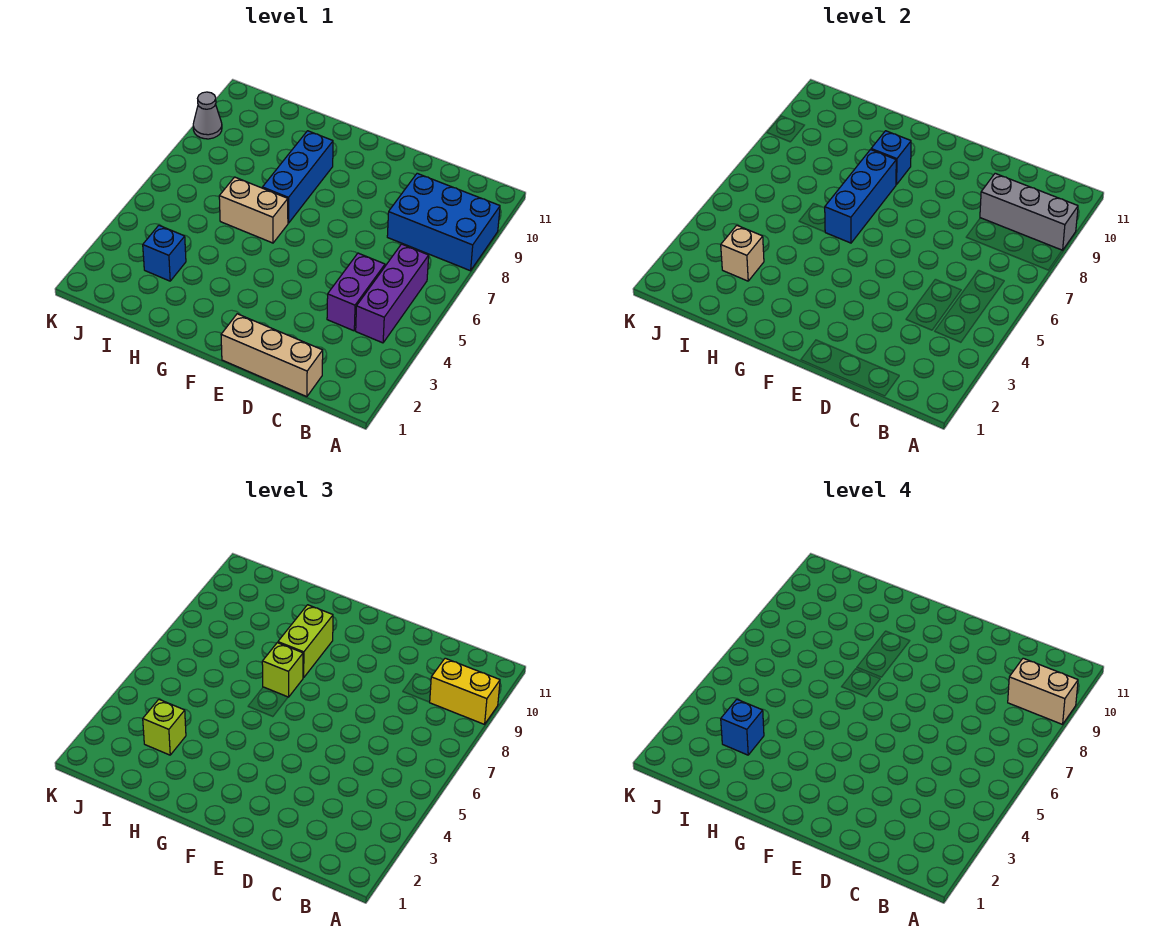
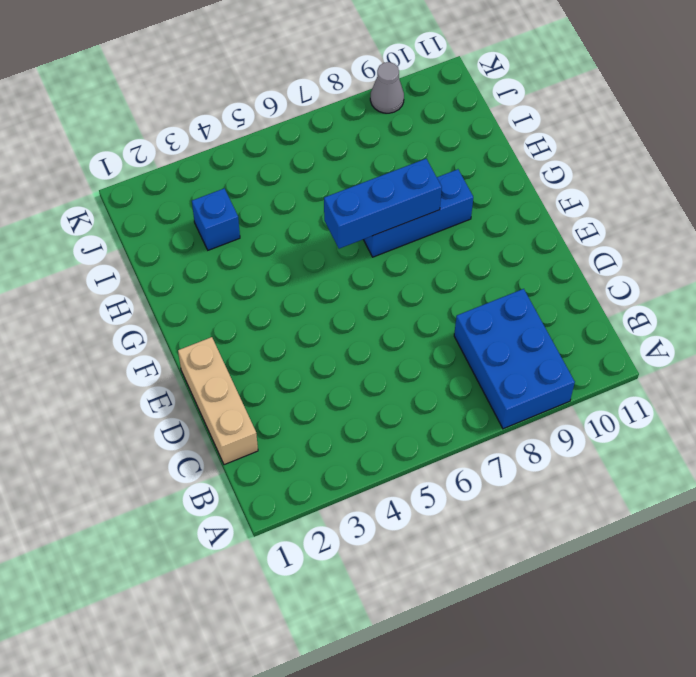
none -> purple 1x3 brick [356,244,429,343]
none -> purple 1x2 brick [327,253,385,331]
none -> tan 1x2 brick [219,177,288,243]

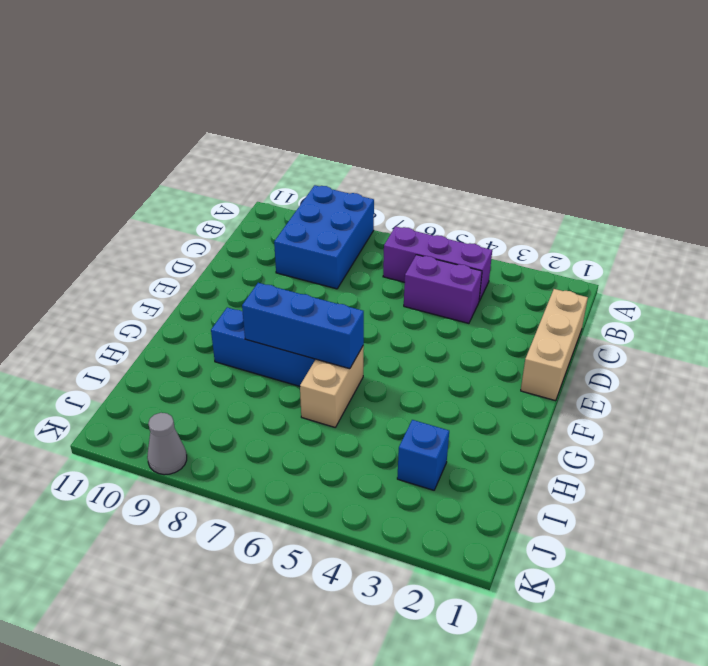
none -> grey 1x3 brick [980,173,1078,250]
none -> blue 1x1 brick [871,131,911,184]
none -> tan 1x1 brick [721,225,764,281]

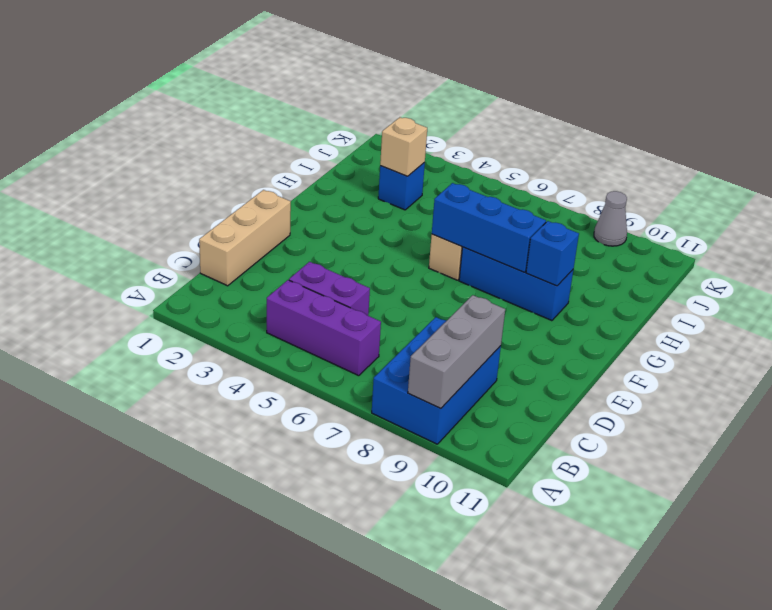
none -> yellow 1x2 brick [430,658,500,724]
none -> lime 1x1 brick [262,643,303,697]
none -> lime 1x2 brick [278,605,333,678]

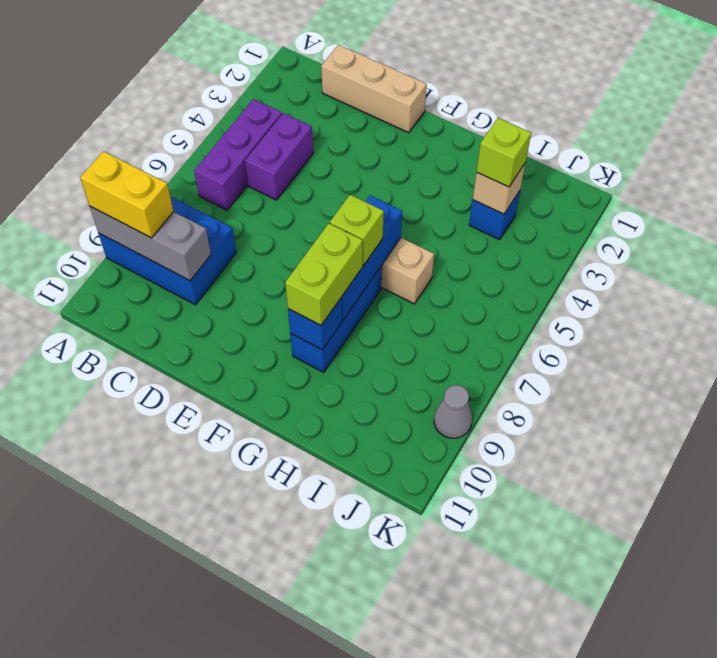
none -> tan 1x2 brick [1008,658,1078,724]
none -> blue 1x1 brick [721,699,764,755]

